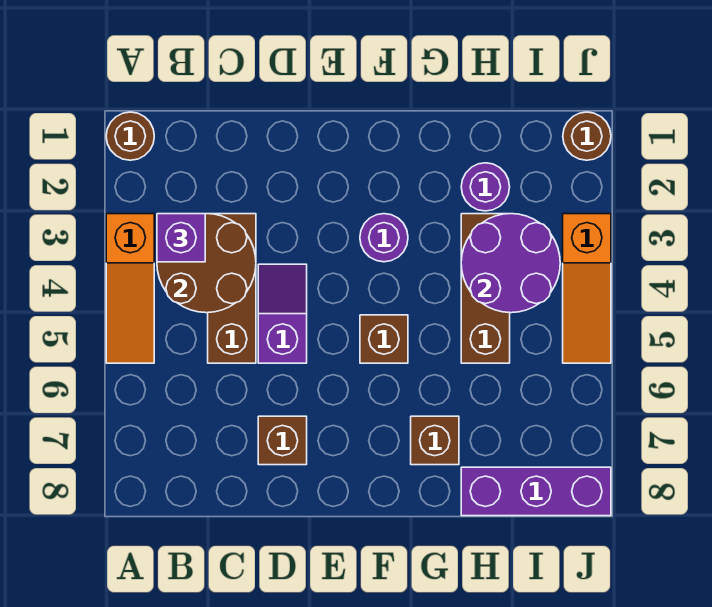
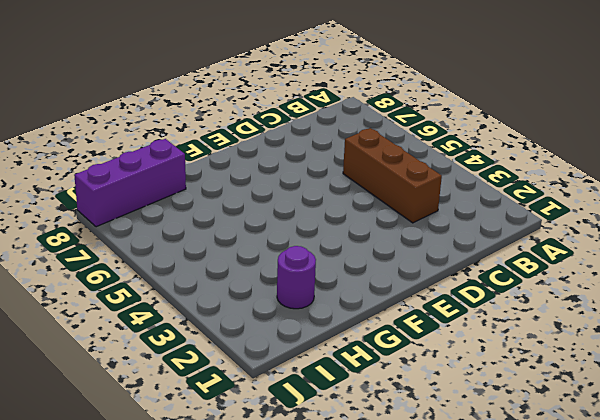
none -> brown 1x1 round brick [106,112,154,160]
none -> orange 1x3 slope [106,214,154,363]
none -> purple 1x2 slope [258,264,307,363]

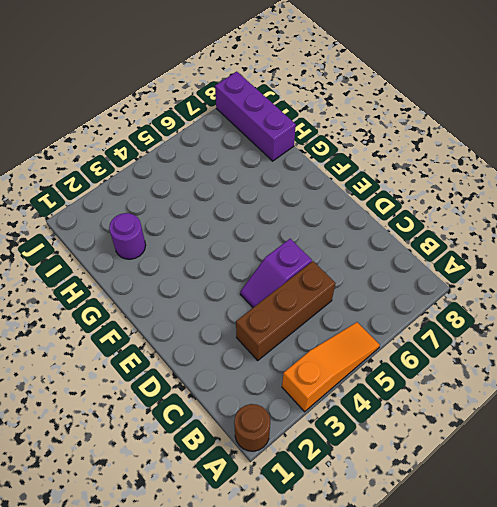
none -> brown 1x1 brick [258,416,307,465]
none -> purple 1x1 round brick [360,214,408,262]
none -> brown 1x1 brick [360,315,408,363]

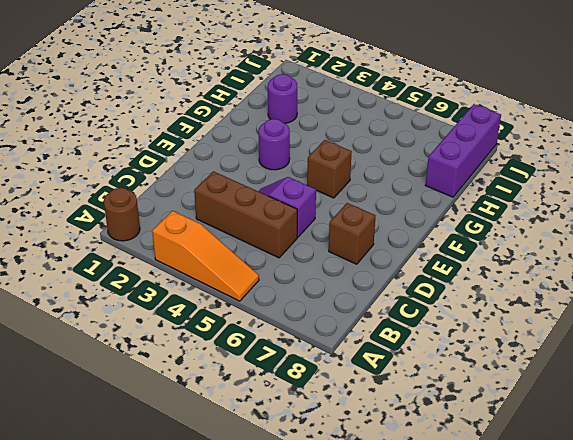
none -> brown 1x1 brick [411,416,459,465]
none -> brown 1x3 brick [461,214,510,363]
none -> brown 1x1 round brick [563,112,611,160]

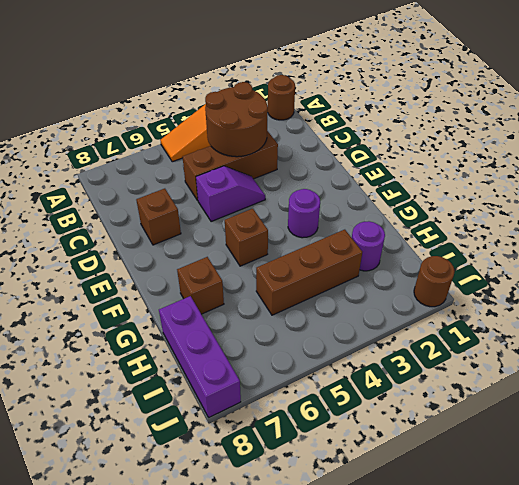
none -> orange 1x3 slope [563,214,611,363]
none -> purple 2x2 round brick [461,214,560,313]
none -> purple 1x1 brick [157,214,205,262]

